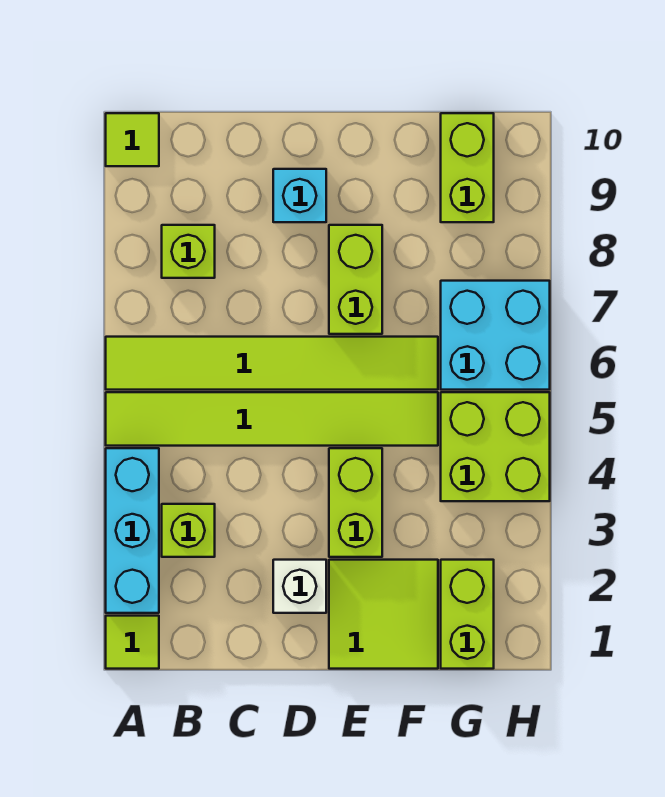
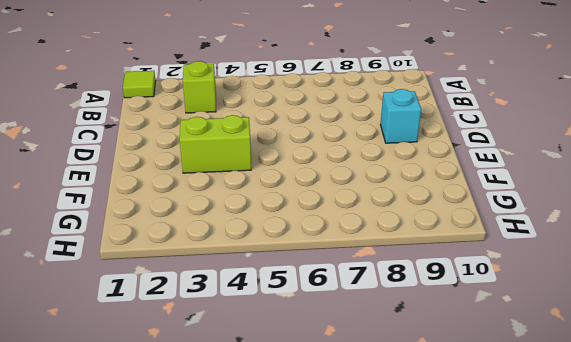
none -> cyan 1x3 brick [106,448,159,613]
none -> lime 1x6 tile [106,392,438,446]
none -> lime 1x6 tile [106,337,438,390]

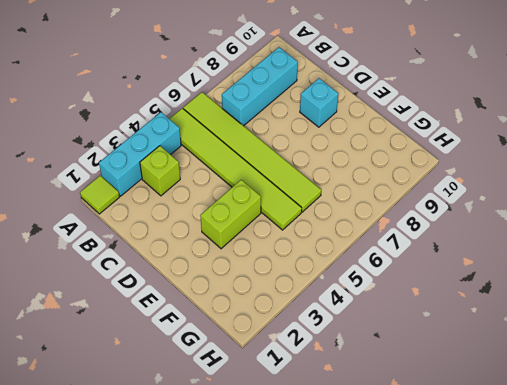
cyan 1x3 brick [222,47,298,126] -> lime 1x1 brick [162,225,215,278]
none -> lime 1x1 tile [106,113,159,166]
none -> white 1x1 brick [273,560,326,613]
none -> lime 2x2 tile [329,560,438,669]

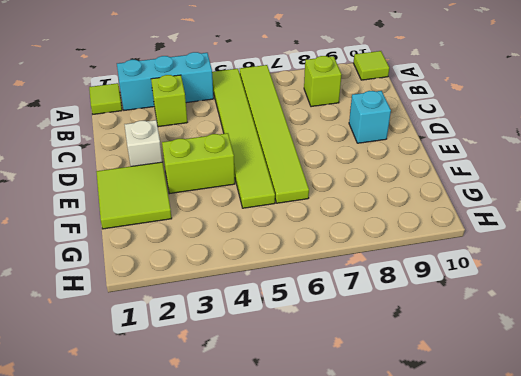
none -> lime 1x2 brick [329,225,382,334]
none -> lime 1x2 brick [441,560,494,669]
none -> lime 2x2 brick [441,392,550,501]

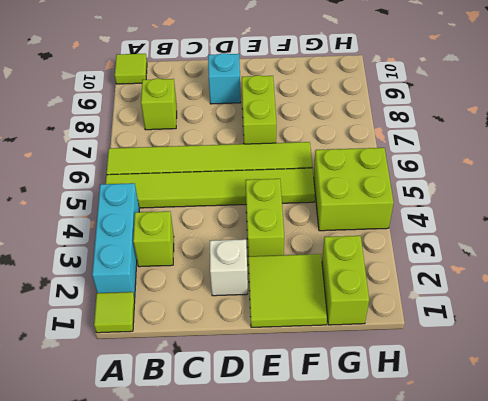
none -> cyan 2x2 brick [441,281,550,390]
none -> lime 1x2 brick [441,113,494,222]

